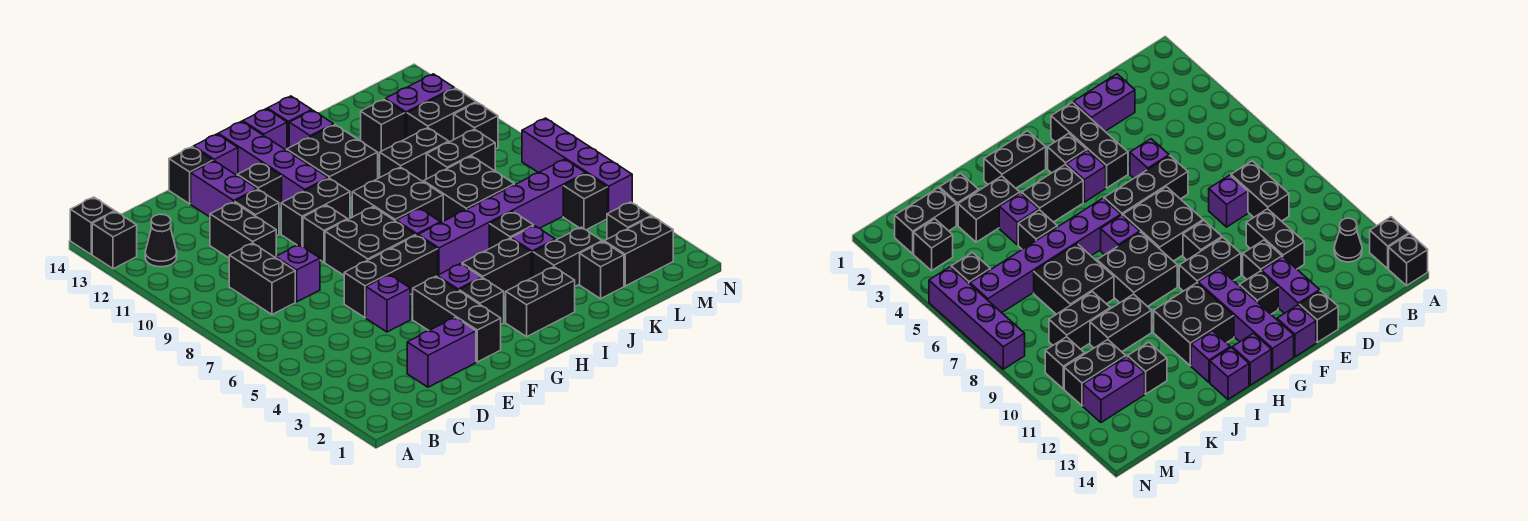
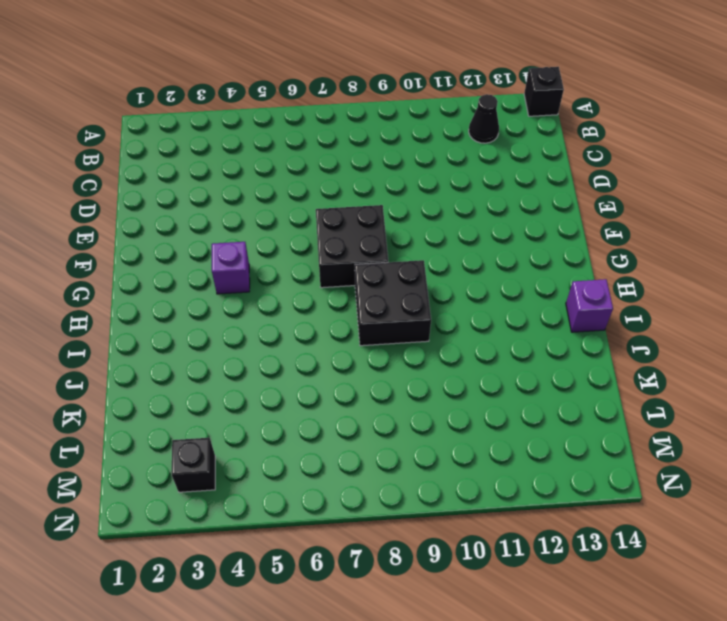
none -> black 1x1 brick [92,211,137,269]
none -> black 1x2 brick [229,243,295,314]
none -> purple 1x2 brick [407,317,476,387]
none -> purple 1x1 brick [276,245,320,302]

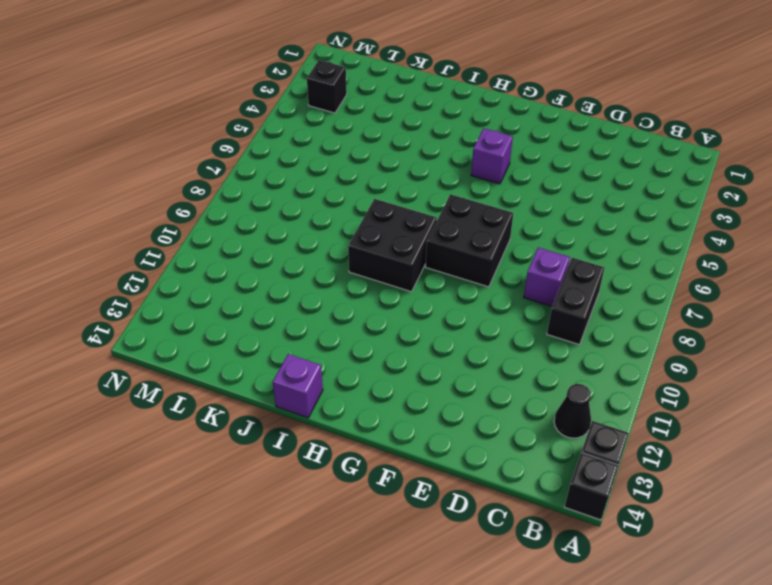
none -> purple 1x2 brick [407,317,476,387]
none -> black 1x2 brick [210,202,276,258]
none -> purple 1x1 brick [366,275,410,332]
none -> black 1x3 brick [344,235,438,318]

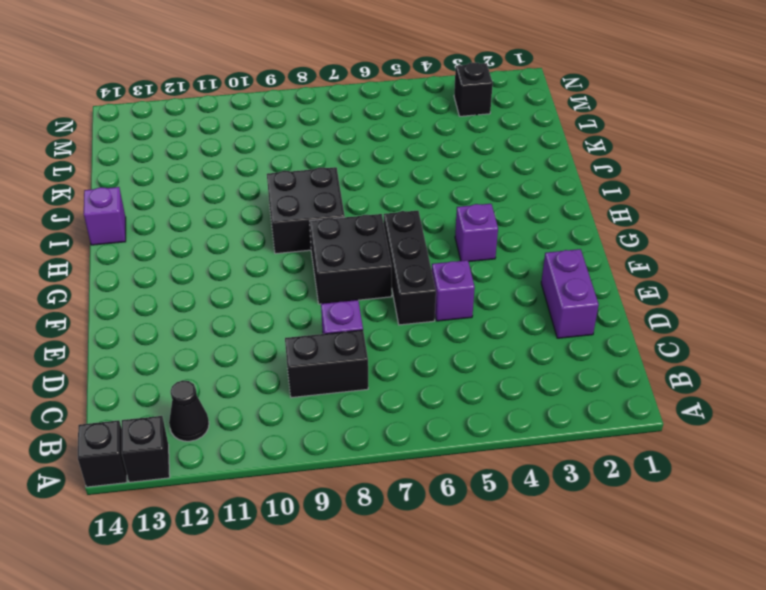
none -> black 1x2 brick [210,202,276,258]
none -> black 1x1 brick [235,189,279,236]
none -> purple 1x2 brick [191,161,257,217]
none -> black 1x1 brick [169,147,213,204]

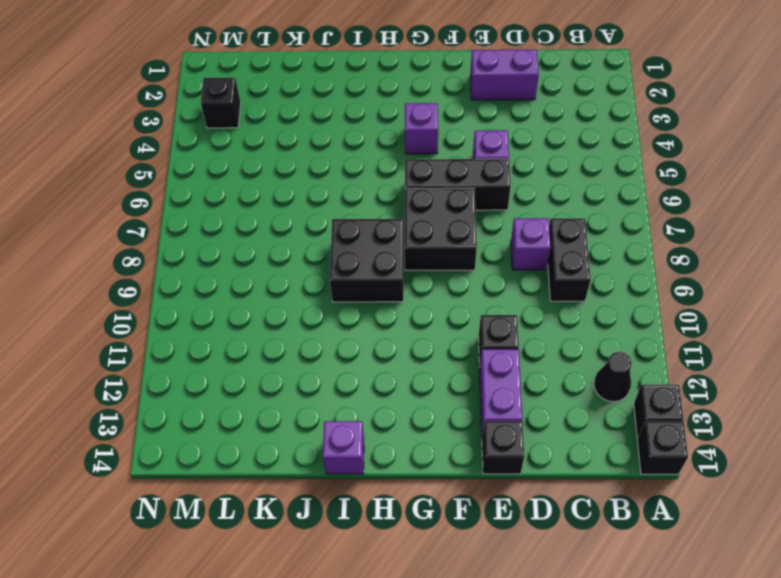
none -> black 1x2 brick [210,202,276,258]
none -> black 1x3 brick [413,276,501,362]
none -> black 1x1 brick [303,205,347,262]
none -> black 1x2 brick [281,178,350,247]

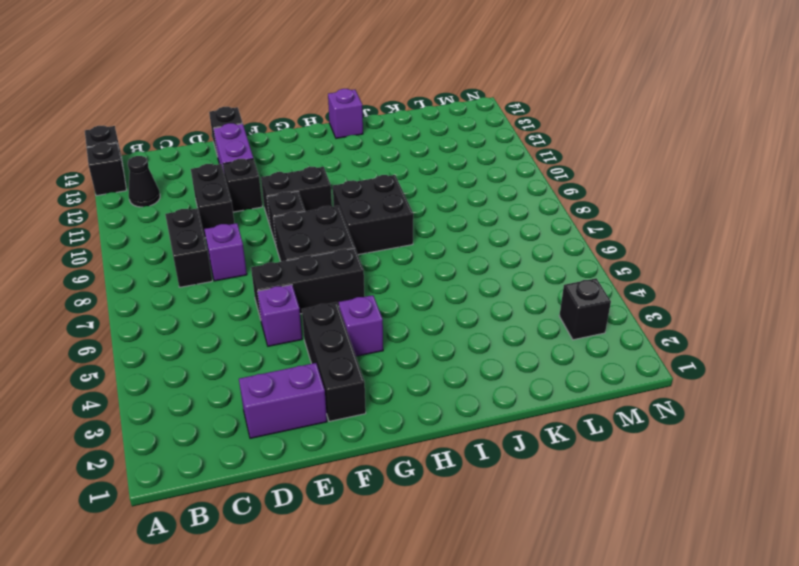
none -> black 1x1 brick [237,163,282,209]
none -> purple 1x1 brick [194,134,238,175]
none -> black 1x1 brick [459,278,504,324]
none -> purple 1x4 brick [218,121,328,202]

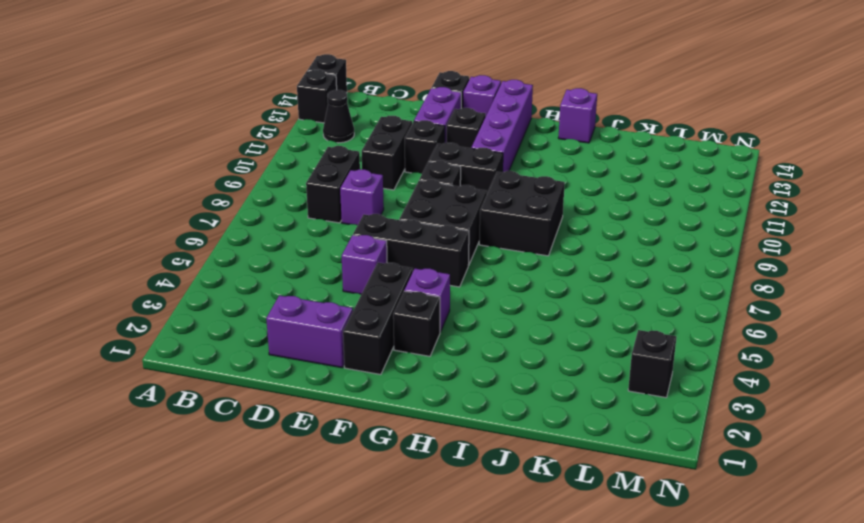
none -> black 1x2 brick [506,267,575,337]
none -> black 1x2 brick [462,238,531,297]
none -> purple 1x6 brick [418,159,586,275]
none -> purple 1x1 brick [396,208,441,235]

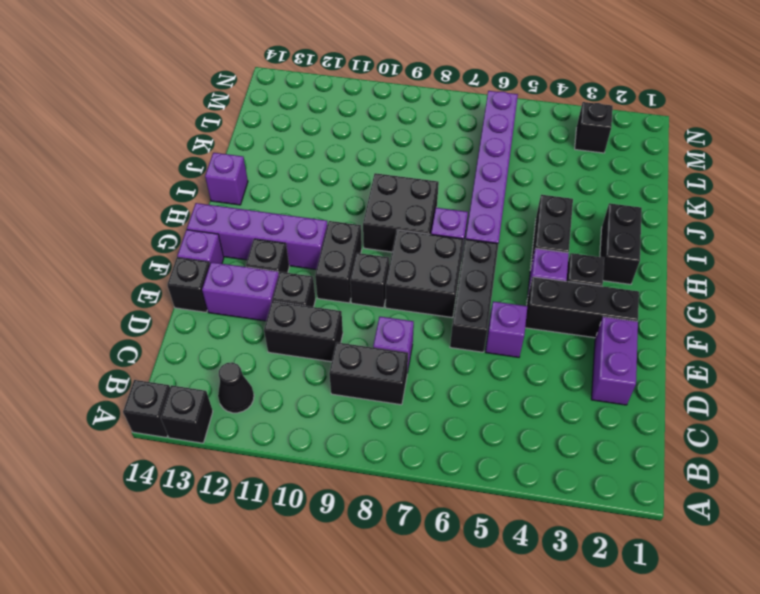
none -> black 2x2 brick [287,125,378,198]
none -> purple 1x1 brick [243,109,287,150]
none -> purple 1x1 brick [289,110,334,147]
none -> black 1x2 brick [533,227,602,286]

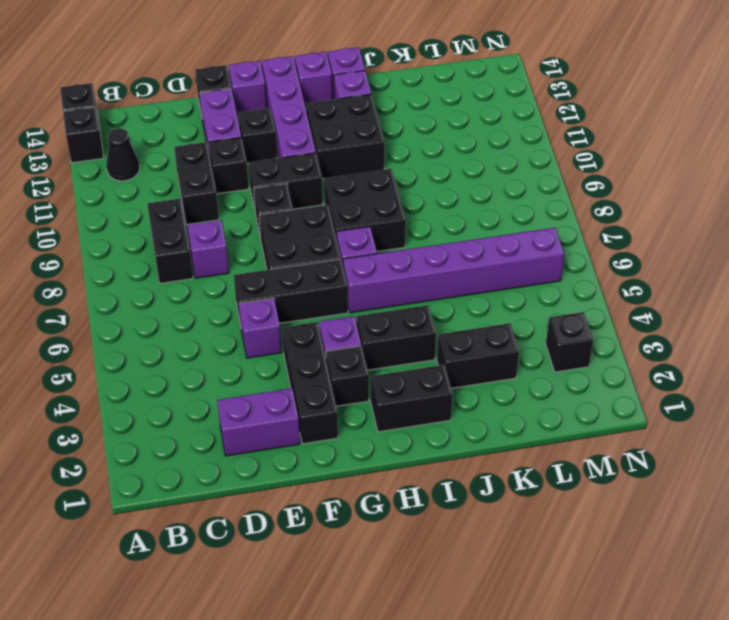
none -> purple 1x1 brick [511,226,556,278]
none -> black 1x1 brick [489,211,534,249]
none -> black 2x2 brick [424,156,514,221]
none -> black 1x2 brick [380,128,449,182]

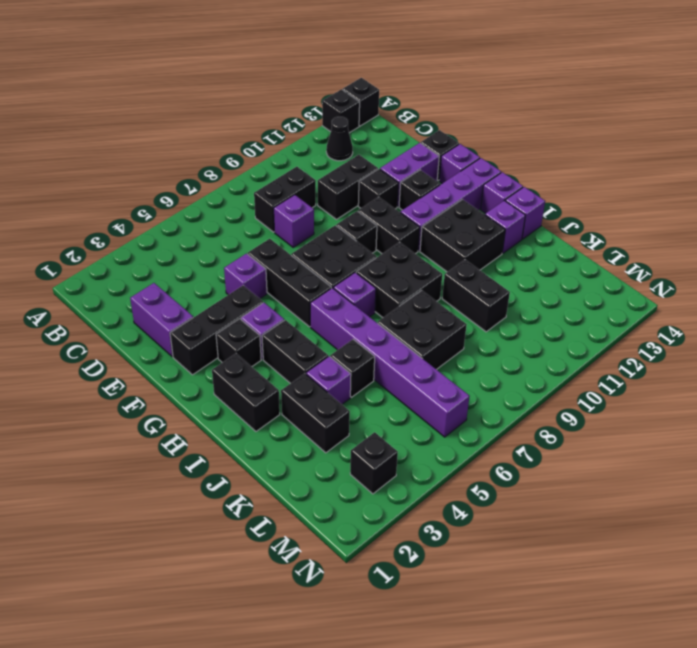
none -> black 1x1 brick [580,242,624,299]
none -> black 1x2 brick [426,129,495,179]
none -> black 1x1 brick [361,99,405,155]
none -> black 1x2 brick [604,216,673,286]

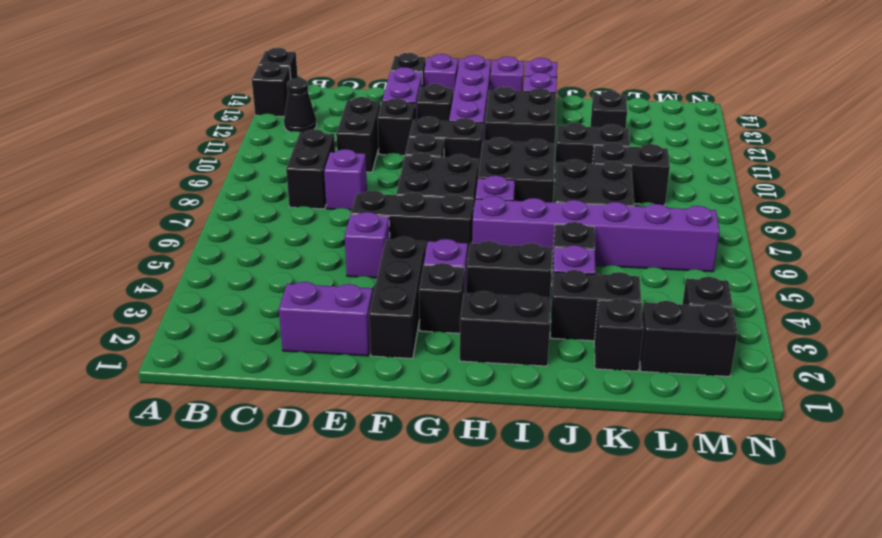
none -> black 1x2 brick [407,88,476,142]
none -> purple 1x2 brick [385,74,454,139]
none -> black 1x1 brick [563,173,608,230]
none -> black 1x1 brick [454,102,498,149]

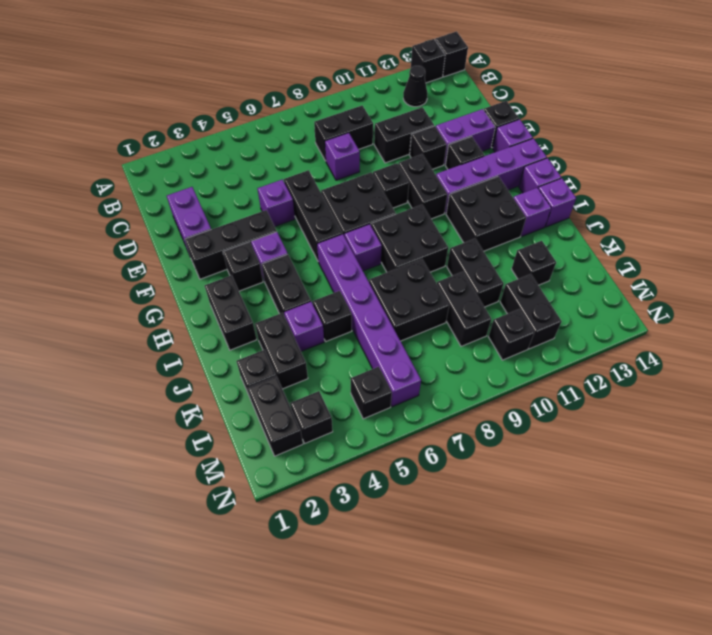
none -> purple 1x2 brick [385,74,454,139]
none -> purple 1x4 brick [522,118,632,213]

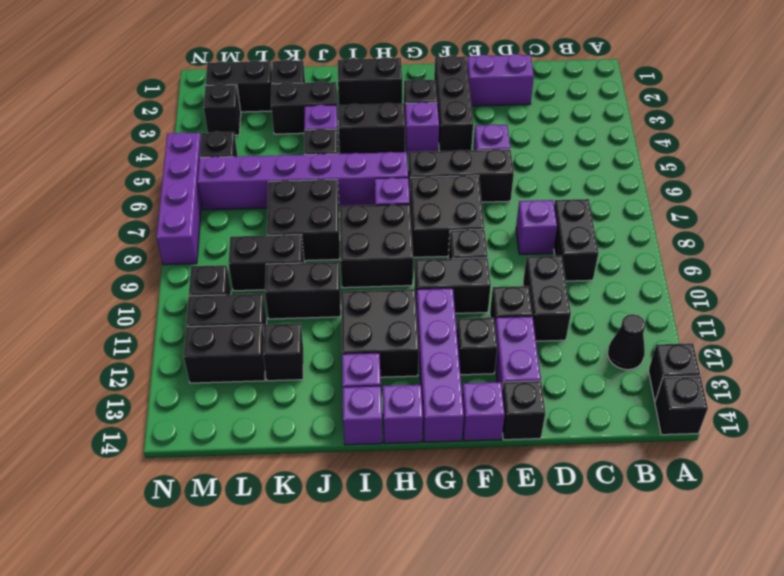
black 1x2 brick [184,325,265,383] -> purple 1x2 brick [385,74,454,139]

